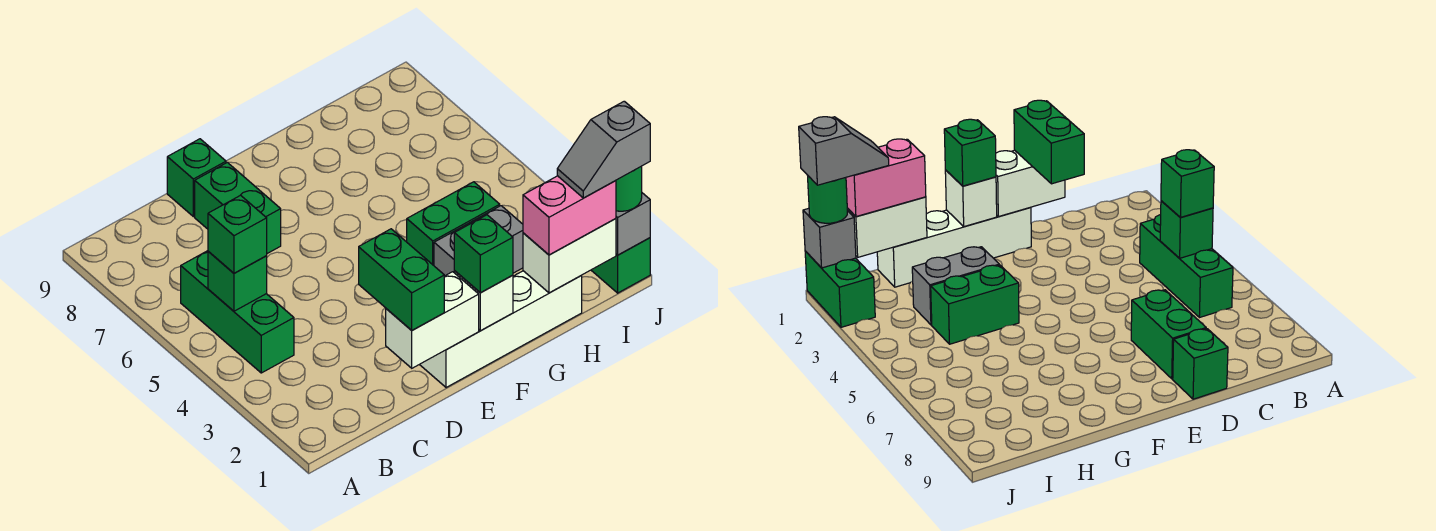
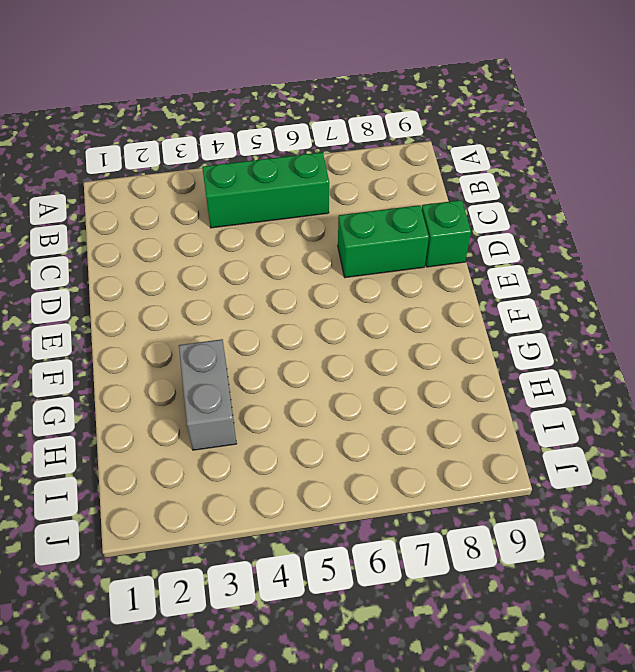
none -> white 1x4 brick [420,271,582,388]
none -> green 1x2 brick [407,182,500,265]
none -> green 1x2 brick [591,238,650,293]

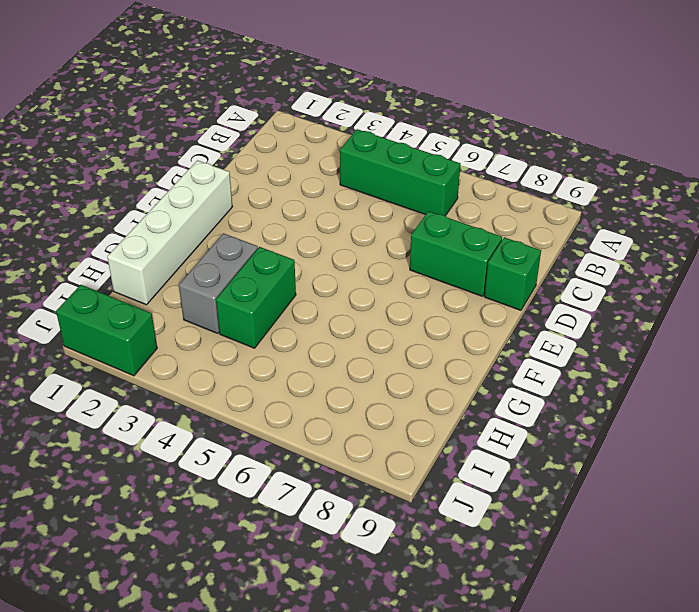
none -> green 1x1 brick [208,252,267,311]
none -> white 1x2 brick [386,272,479,368]
none -> white 1x1 brick [454,271,513,331]

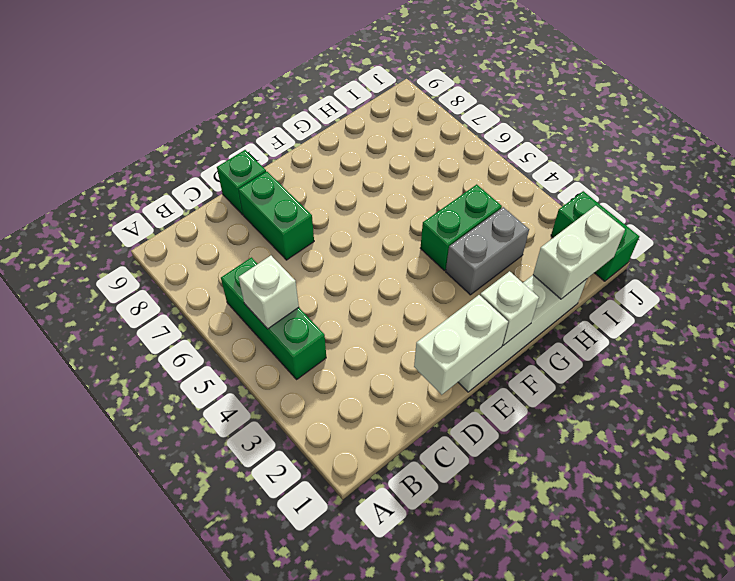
white 1x1 brick [239,255,299,329] -> green 1x1 brick [208,252,267,311]
none -> grey 1x1 brick [616,193,650,255]
none -> green 1x1 brick [208,195,267,273]
none -> green 1x2 brick [359,229,444,330]

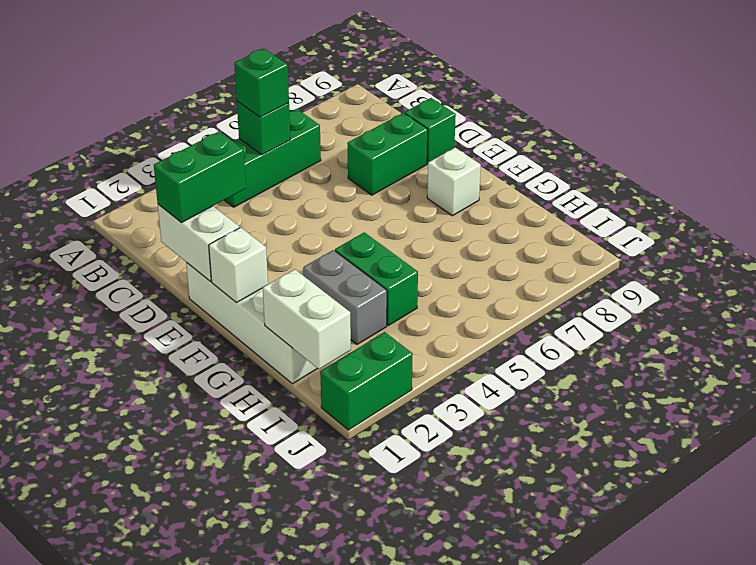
white 1x1 brick [427,148,481,216] -> none
none -> grey 1x1 brick [616,193,650,255]
none -> green 1x1 brick [454,215,513,293]
none -> pink 1x2 brick [523,176,616,255]

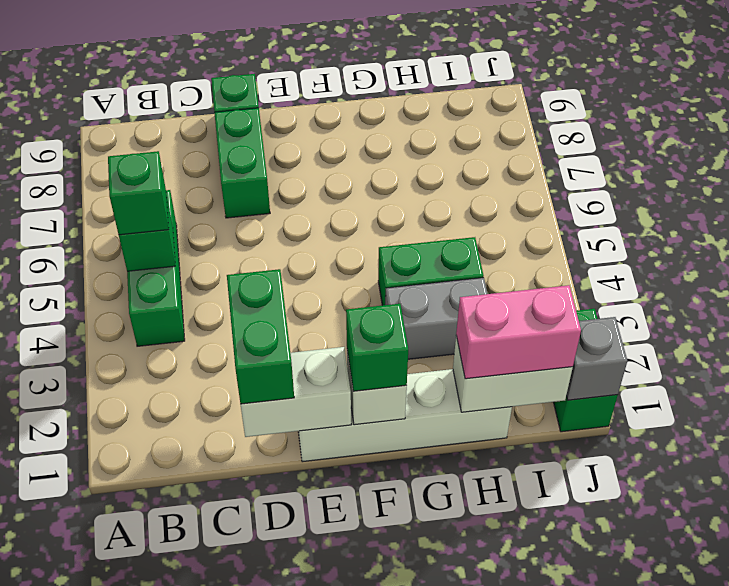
none -> green 1x1 round brick [616,166,642,211]
none -> grey 1x2 slope [557,101,650,198]

